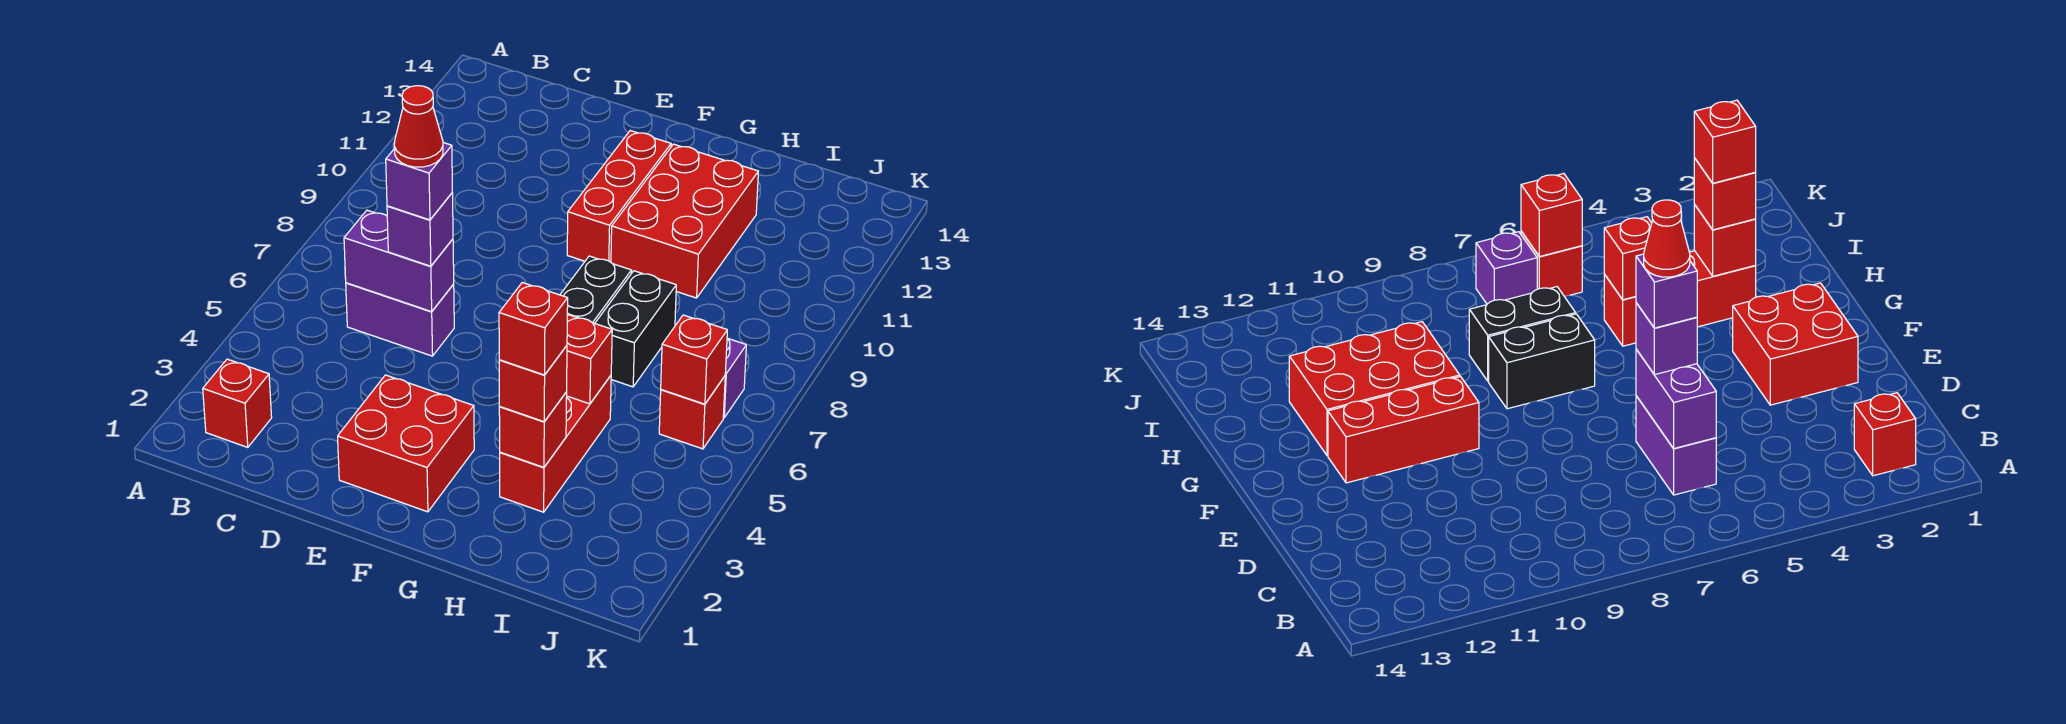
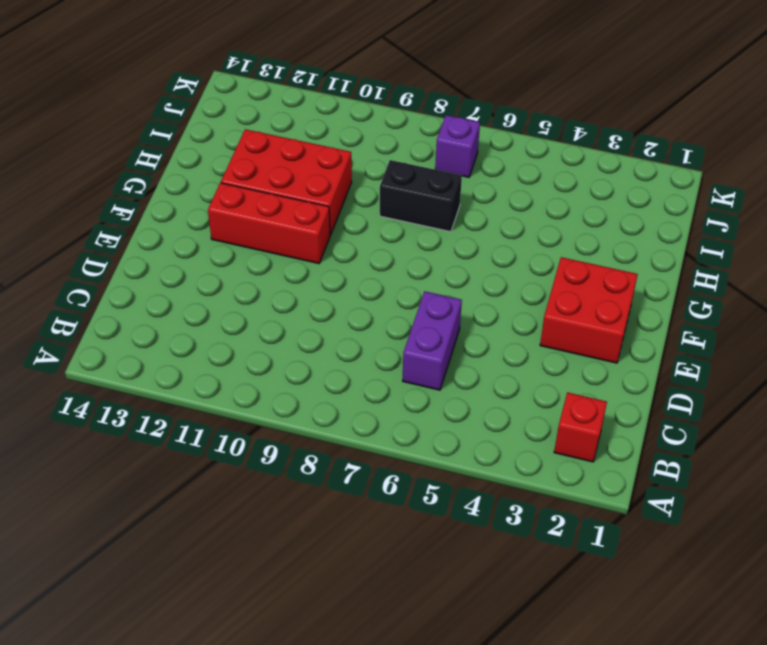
none -> black 1x2 brick [560,256,631,323]
none -> red 1x3 brick [500,376,611,512]
none -> red 1x1 brick [659,376,725,449]

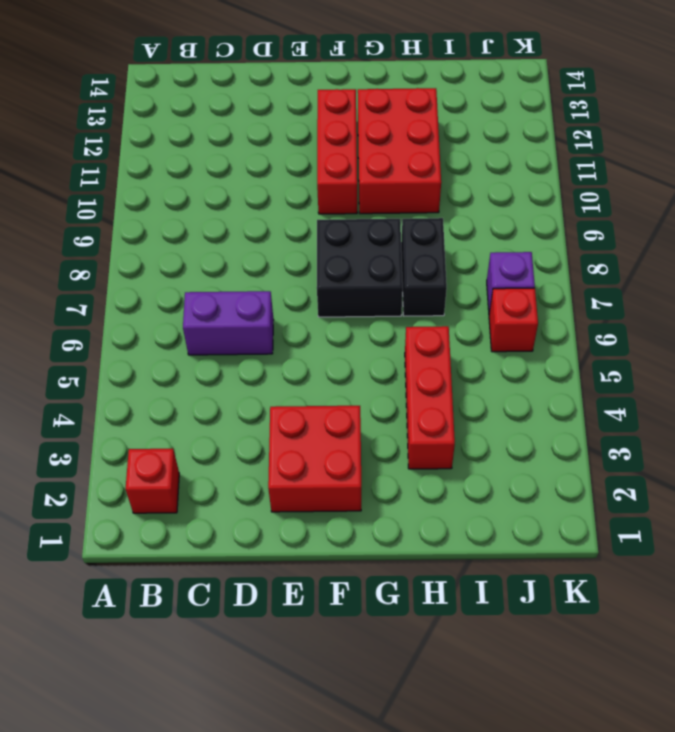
black 2x2 brick [317,219,403,317] -> black 1x2 brick [560,256,631,323]
none -> purple 1x2 brick [344,210,454,312]
none -> red 1x1 brick [499,392,567,467]
none -> red 1x1 brick [566,315,612,404]

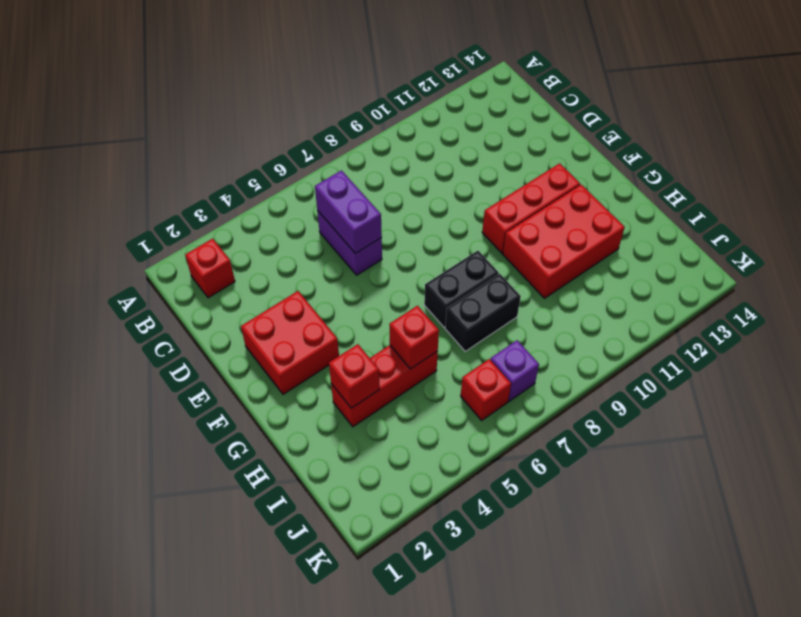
none -> red 1x1 brick [661,315,727,404]
none -> purple 1x1 brick [387,193,453,266]
none -> red 1x1 brick [499,346,567,422]

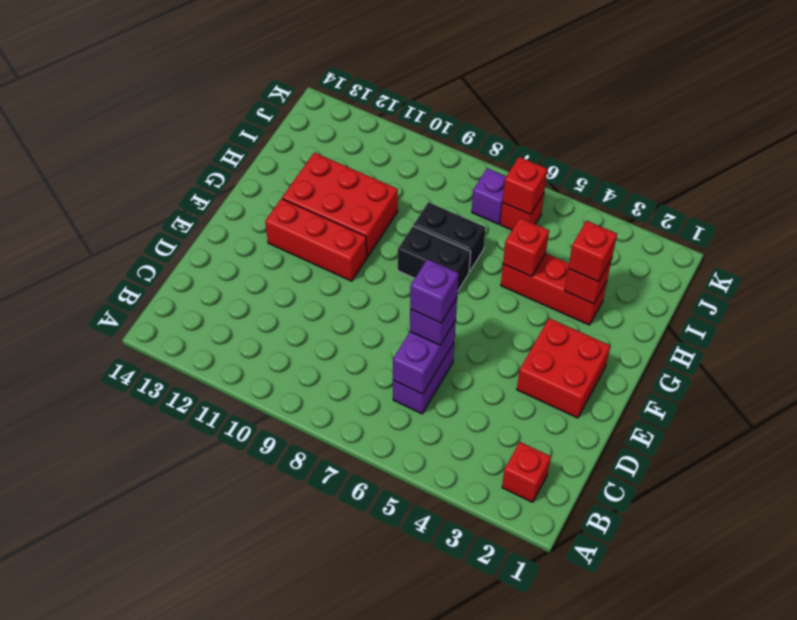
none -> red 1x1 brick [499,283,568,375]
none -> red 1x1 cone [394,86,443,167]

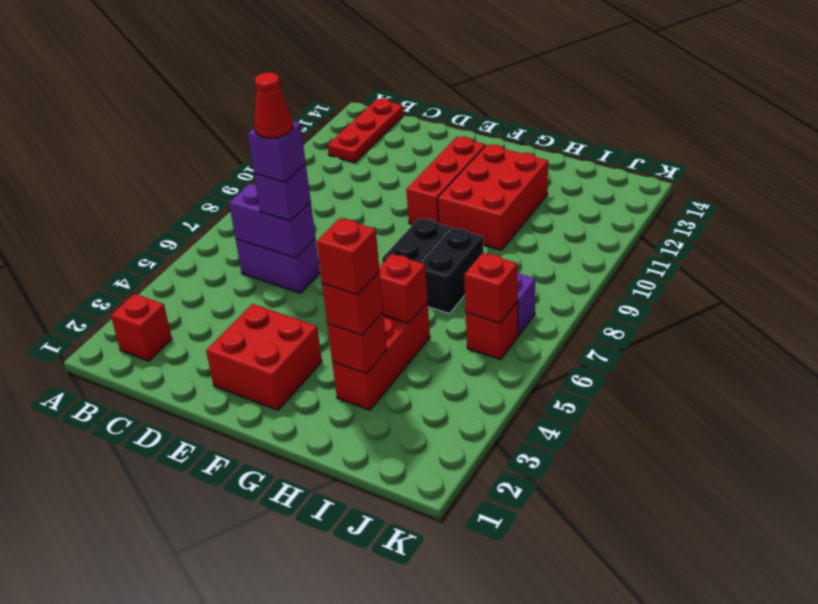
red 1x3 plate [328,99,403,163] -> none

